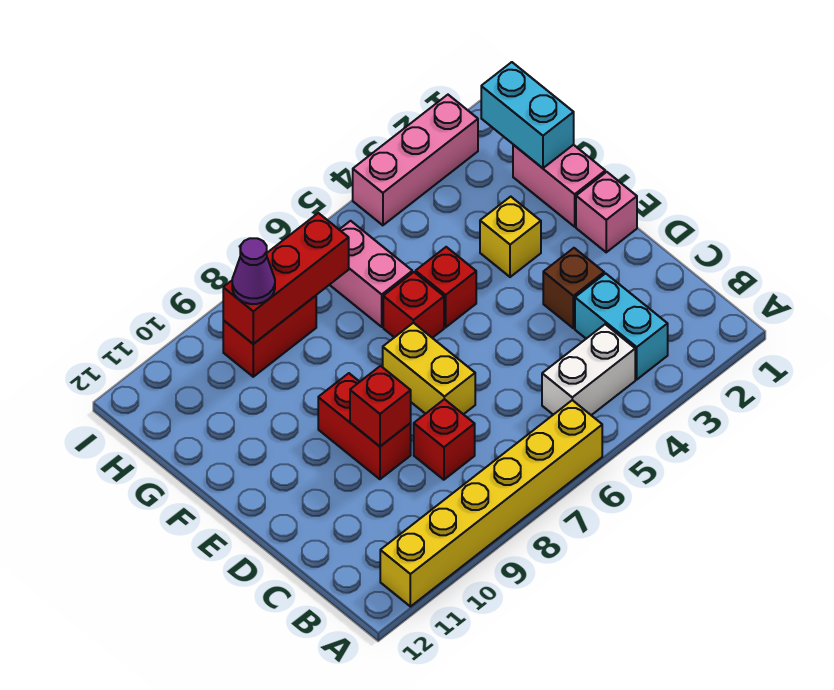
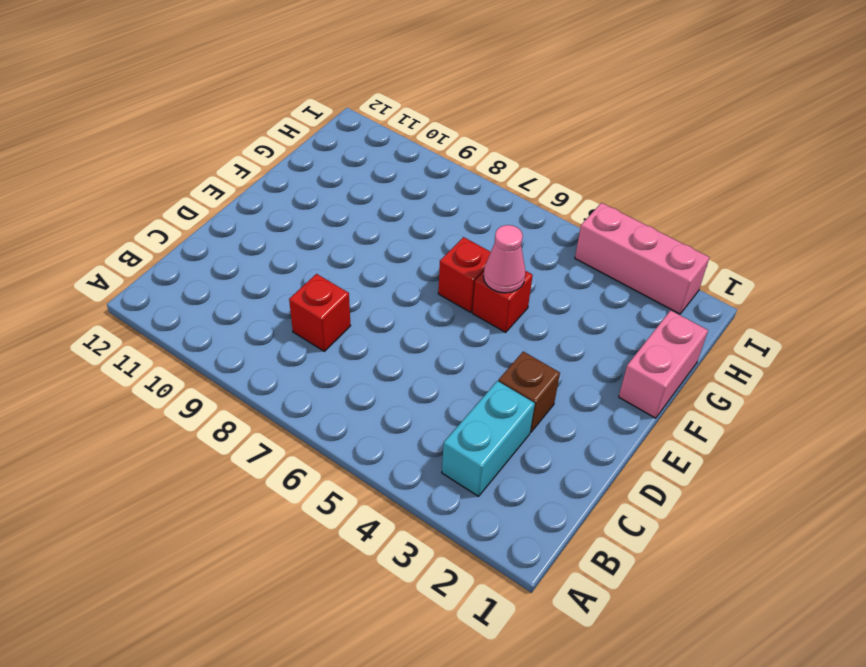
pink 1x1 cone [483,225,526,293] -> none
none -> yellow 1x6 brick [380,400,602,607]
none -> white 1x2 brick [542,324,635,415]
none -> yellow 1x2 brick [383,323,475,414]

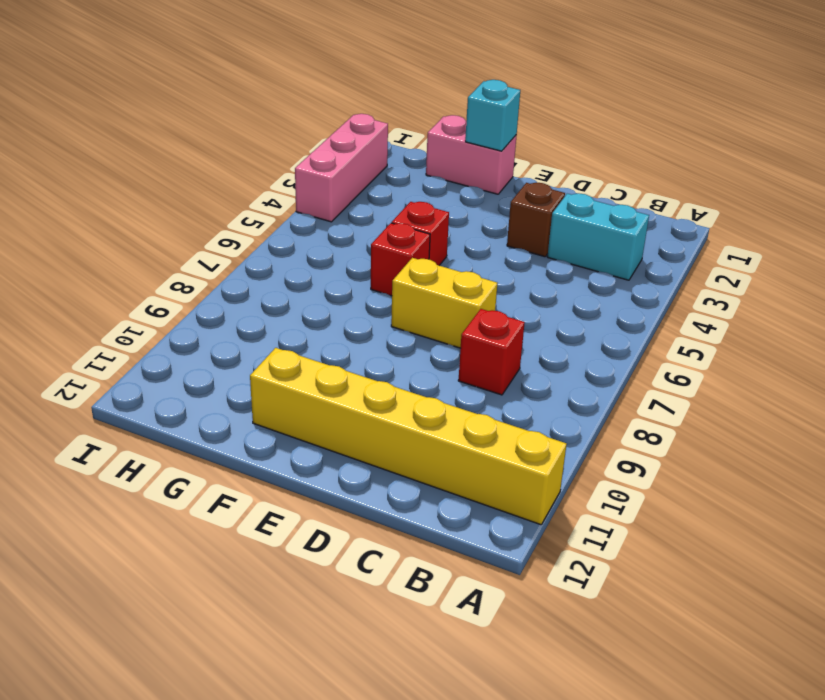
yellow 1x6 brick [250,348,567,525] -> yellow 1x6 brick turned to [380,400,602,607]
cyan 1x1 brick [465,80,520,151] -> none
none -> white 1x2 brick [542,324,635,415]
none -> red 1x2 brick [318,373,411,479]
none -> pink 1x1 brick [576,172,637,252]

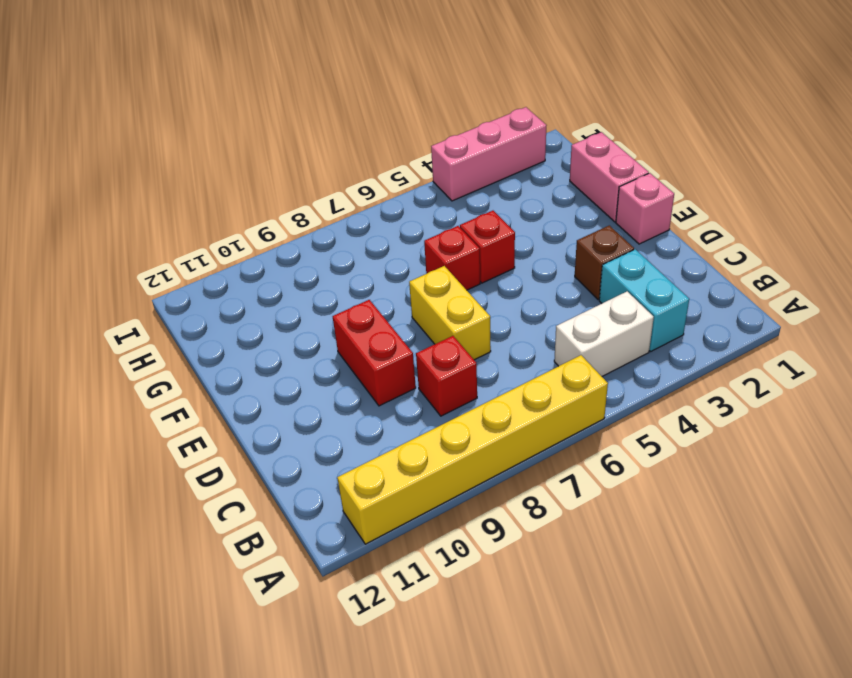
none -> yellow 1x1 brick [480,197,541,277]
none -> pink 1x2 brick [330,221,412,327]
none -> red 1x2 brick [223,296,316,377]

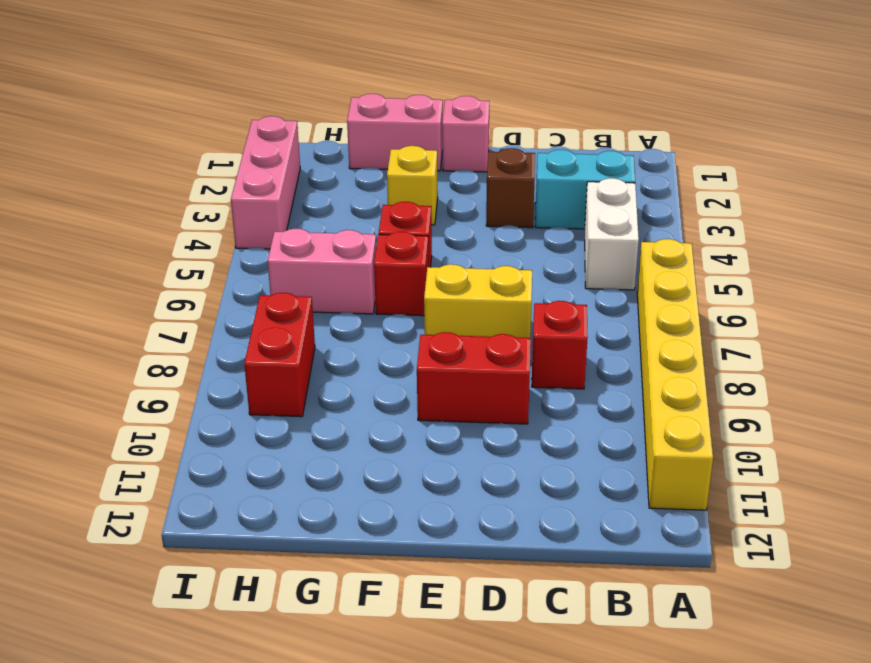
none -> red 1x1 brick [350,366,411,446]
none -> cyan 1x2 brick [481,62,574,168]
none -> red 1x3 brick [223,213,349,344]

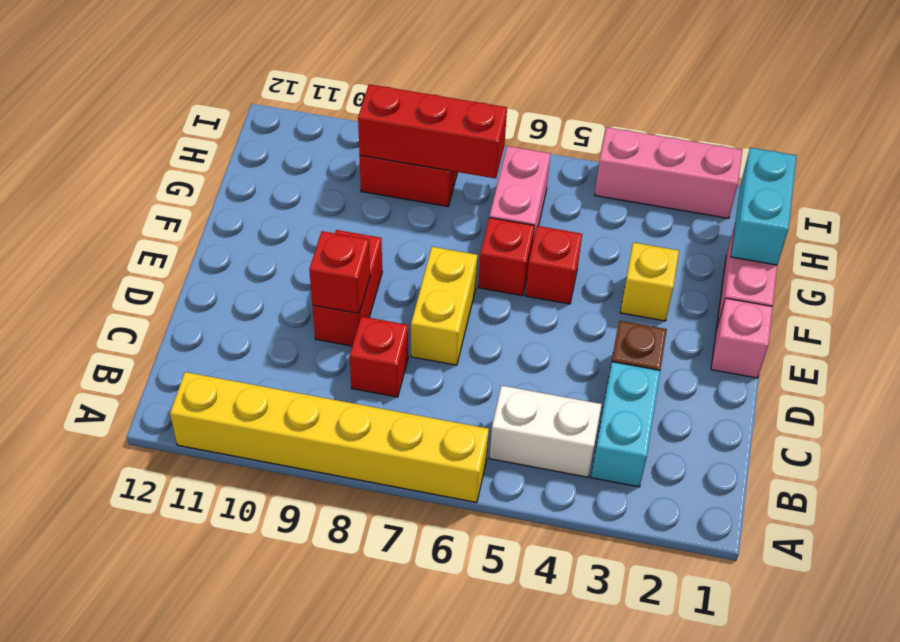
none -> purple 1x1 cone [232,238,275,304]

